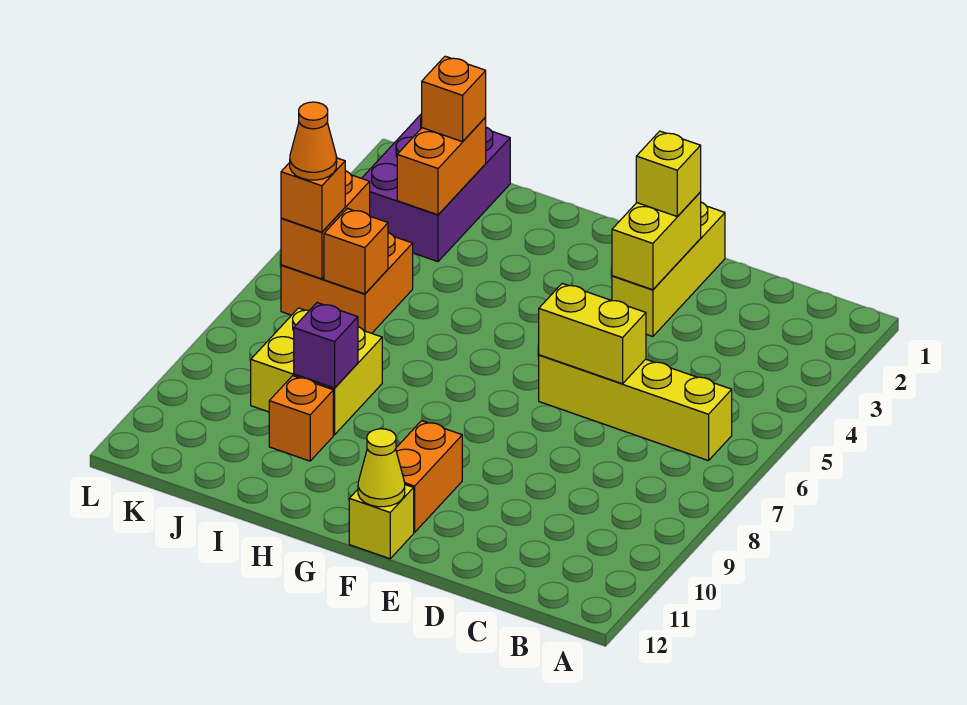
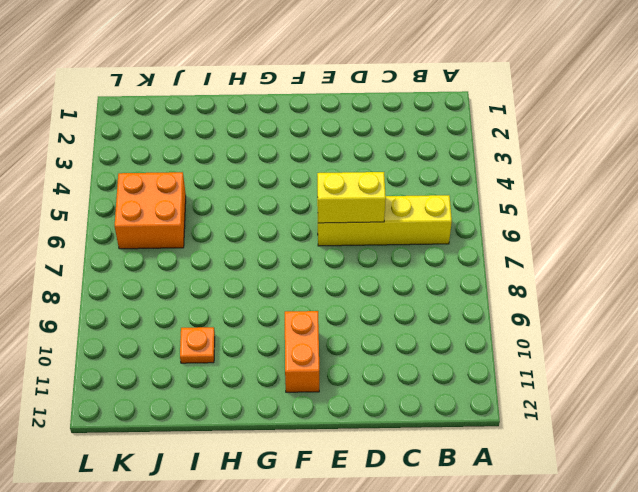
orange 1x1 plate [180,327,215,363] -> orange 1x1 brick [269,376,333,461]
none -> yellow 1x3 brick [612,202,725,337]
none -> yellow 1x1 brick [349,485,414,559]
none -> yellow 2x2 brick [251,308,382,435]

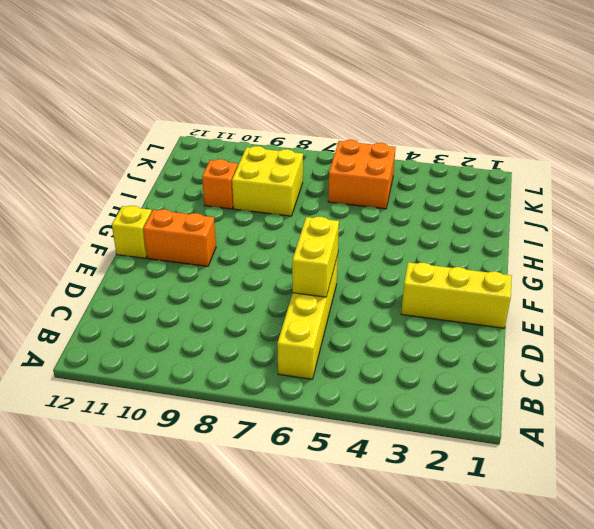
none -> purple 2x3 brick [362,114,510,262]
none -> yellow 1x2 brick [612,192,701,290]
none -> yellow 1x1 cone [358,429,405,507]

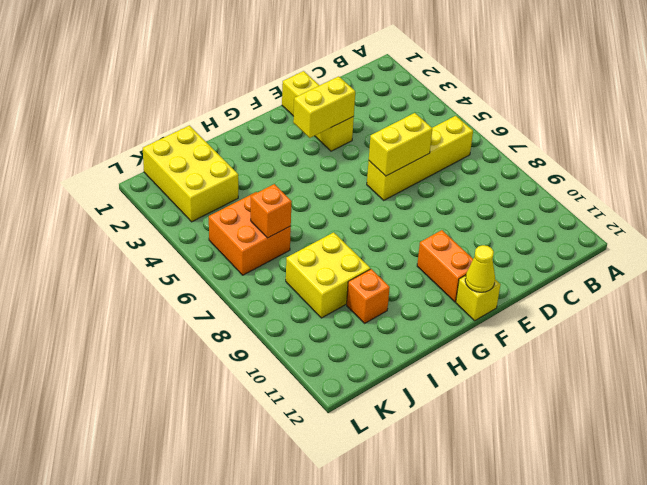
yellow 1x2 brick [293,76,355,138] -> yellow 1x2 brick turned to [612,192,701,290]
yellow 2x3 brick [143,125,238,222] -> purple 2x3 brick [362,114,510,262]
none -> purple 1x1 brick [294,303,358,388]
none -> orange 1x2 brick [397,117,486,215]
none -> orange 1x2 brick [281,171,370,279]

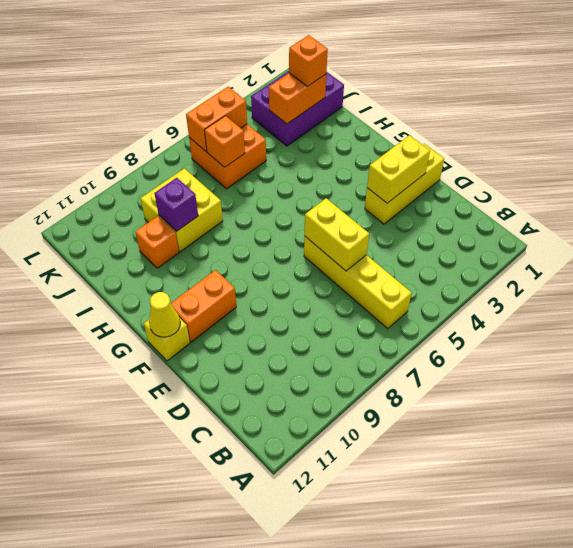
none -> yellow 1x1 brick [636,131,701,216]
none -> orange 1x1 brick [281,158,345,232]
none -> orange 1x1 cone [290,102,337,180]

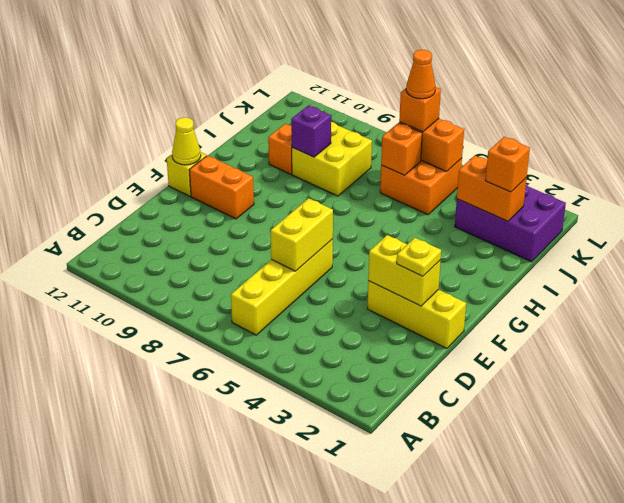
yellow 1x1 plate [397,238,441,276] -> yellow 1x1 brick [636,131,701,216]

